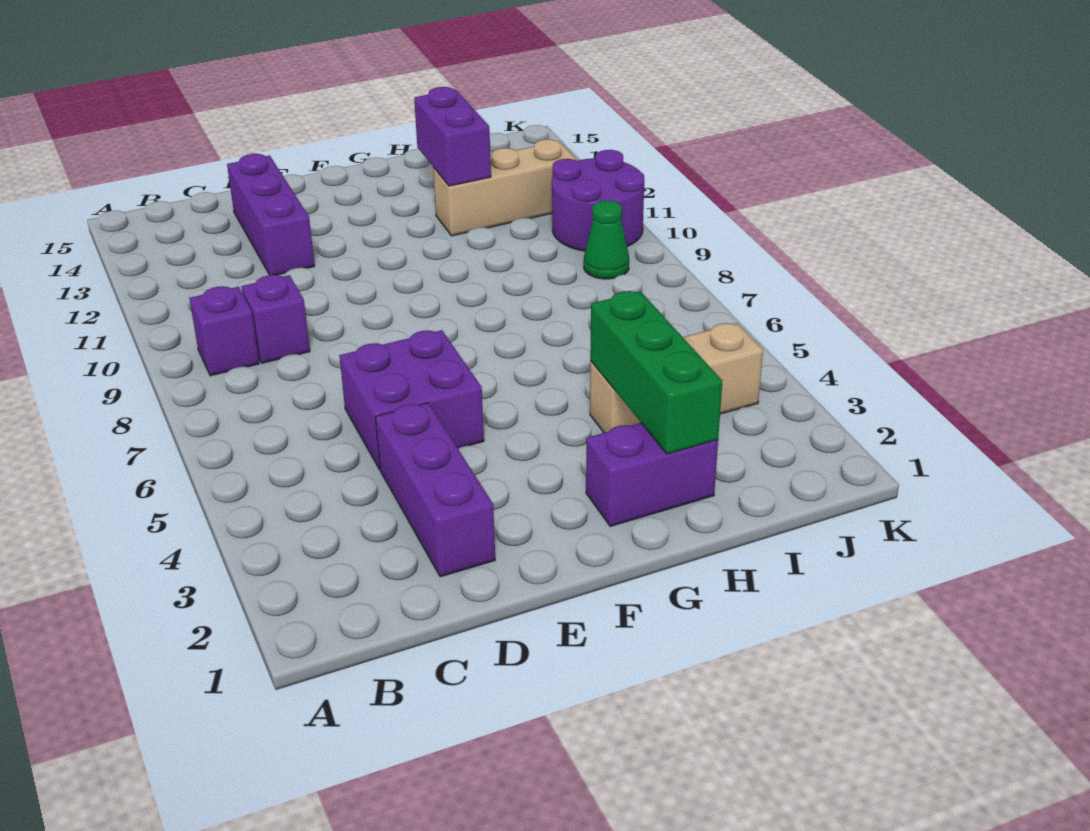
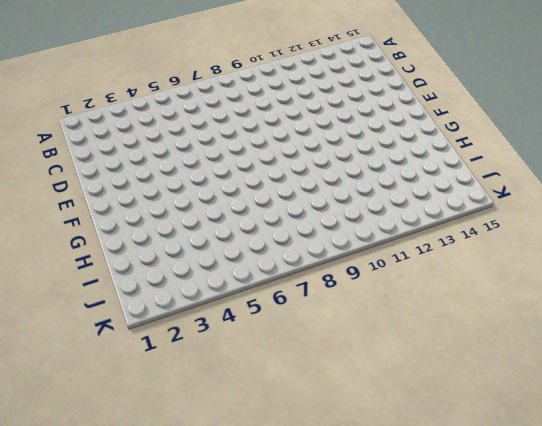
none -> purple 1x1 brick [189,286,259,376]
none -> purple 1x1 brick [241,275,310,363]
none -> purple 1x3 brick [375,403,495,577]

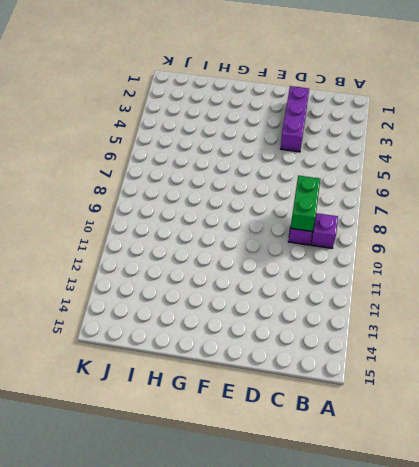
green 1x2 brick [291,176,320,232] -> none
none -> purple 2x2 brick [339,330,484,470]
none -> purple 1x3 brick [227,154,315,275]
none -> purple 1x2 brick [586,423,718,526]

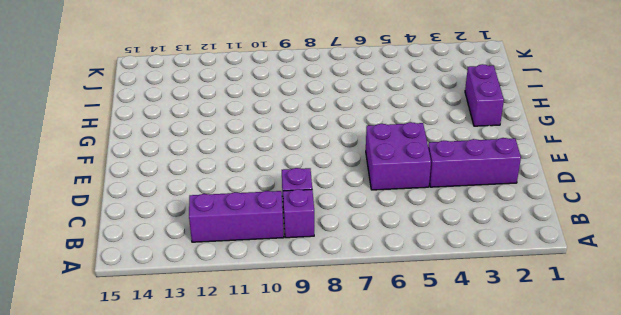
purple 1x3 brick [189,191,284,242] -> purple 1x3 brick moved to [227,154,315,275]
none -> tan 1x3 brick [590,323,763,433]
none -> tan 1x3 brick [433,139,577,236]
none -> green 1x1 cone [584,200,629,279]

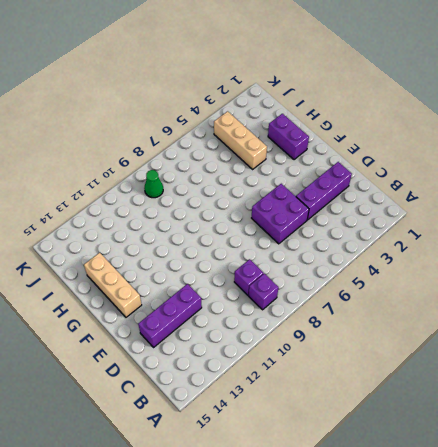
tan 1x3 brick [84,253,142,317] -> tan 1x3 brick moved to [433,139,577,236]
none -> purple 2x2 round brick [552,150,644,251]
none -> green 1x3 brick [590,291,722,454]
none -> purple 1x2 brick [414,87,491,186]

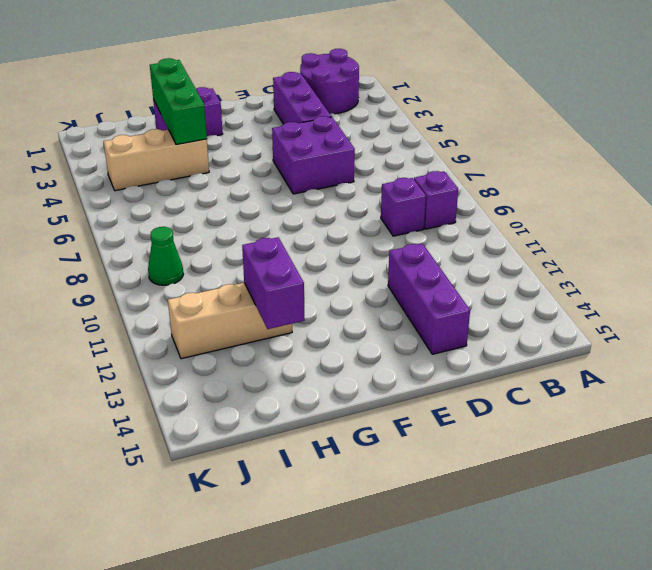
purple 2x2 round brick [300,49,359,114] -> purple 2x2 round brick moved to [552,150,644,251]

